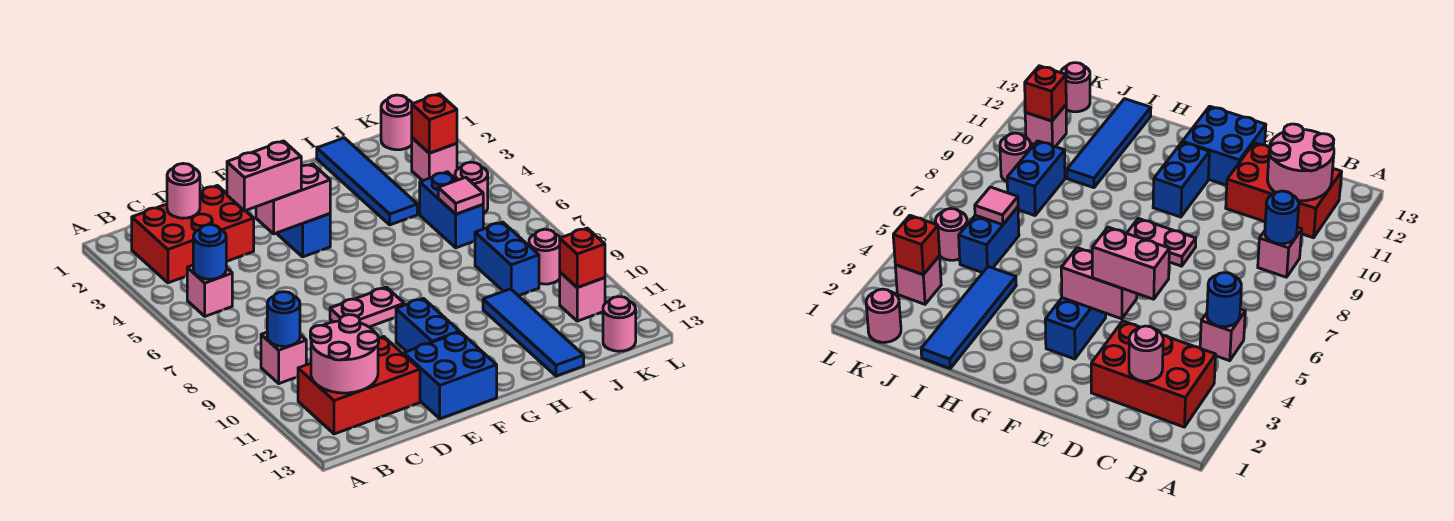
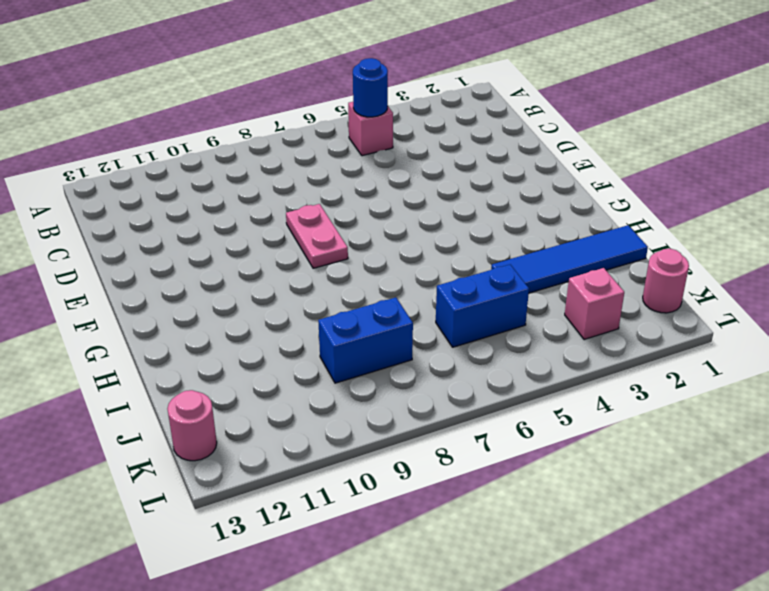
none -> red 2x3 brick [132,186,254,283]
none -> pink 1x1 brick [261,332,306,384]
none -> red 2x3 brick [298,337,420,434]

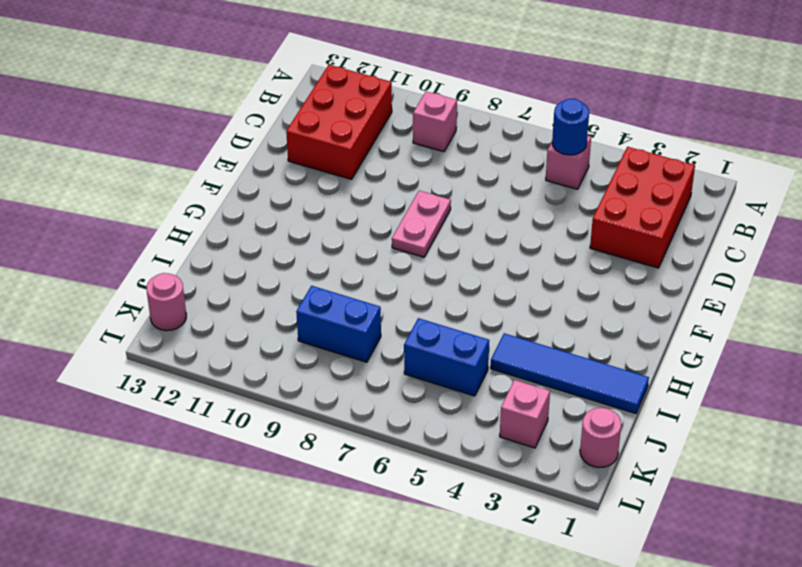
none -> blue 2x2 brick [404,332,497,419]
none -> blue 1x2 brick [277,214,330,257]
none -> blue 1x2 brick [396,298,460,352]

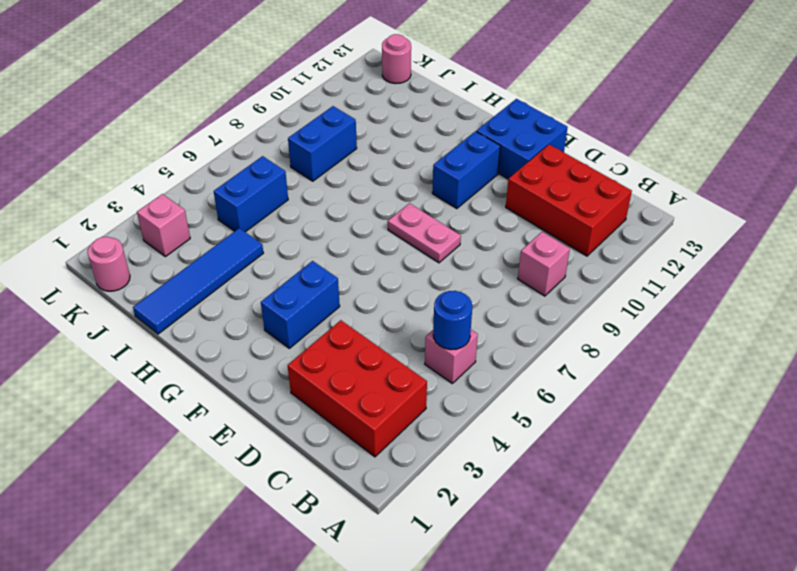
none -> blue 1x4 tile [483,289,584,376]
none -> pink 1x1 round brick [455,162,488,214]
none -> pink 1x1 round brick [529,229,560,284]

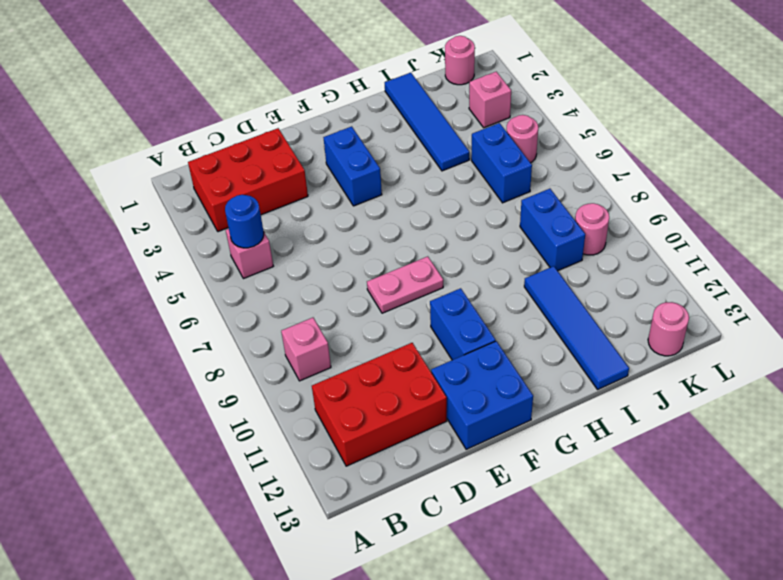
none -> pink 1x1 brick [560,272,605,321]
none -> blue 1x1 round brick [267,292,300,346]
none -> pink 2x2 round brick [310,315,379,393]

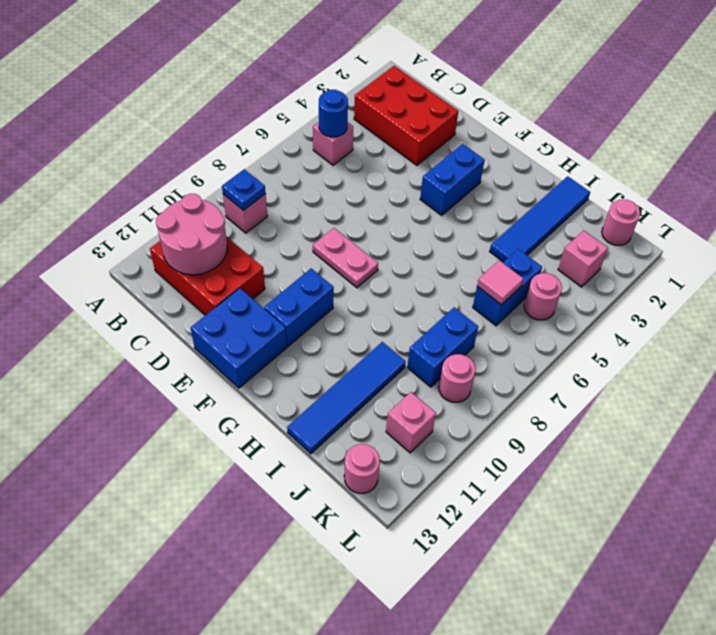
blue 1x1 plate [222,169,266,210] -> blue 1x1 round brick [267,292,300,346]
none -> pink 1x1 round brick [167,164,200,218]
none -> pink 1x2 brick [256,164,330,234]
none -> red 1x1 brick [412,94,457,153]

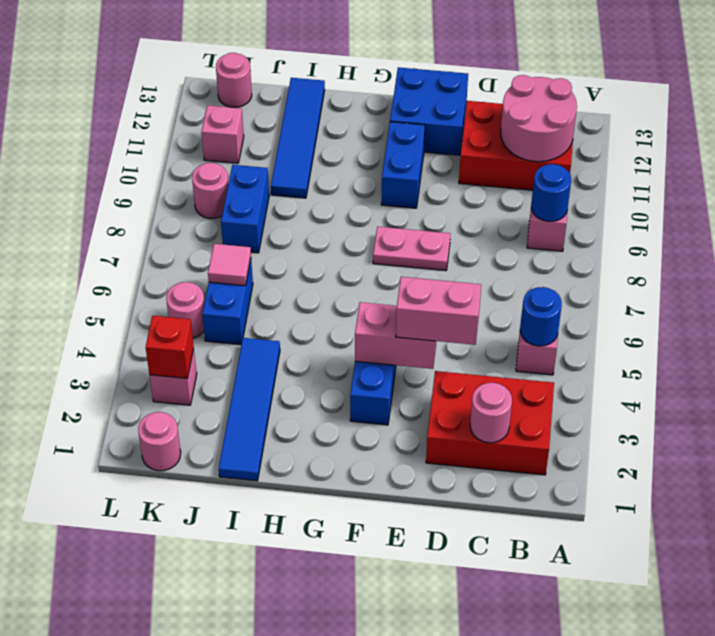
none -> red 1x1 brick [560,228,605,287]

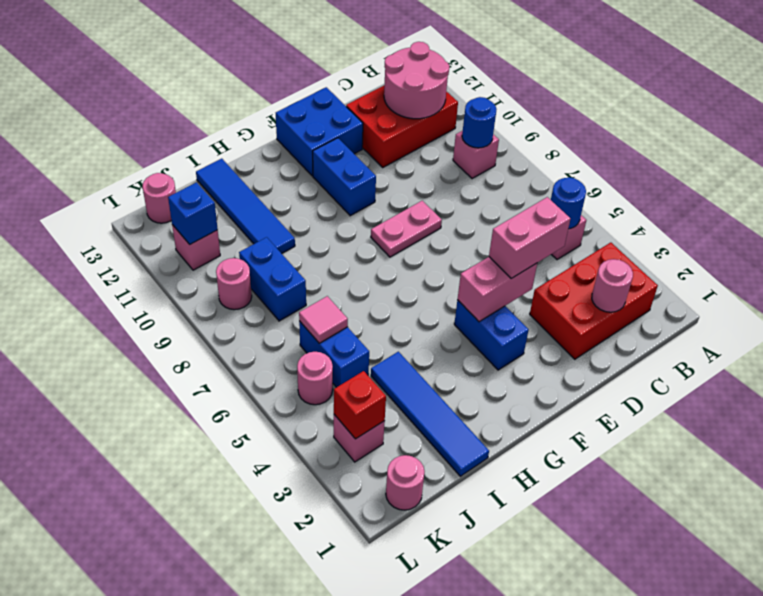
blue 1x1 brick [168,183,218,244] -> red 1x1 brick [560,228,605,287]

